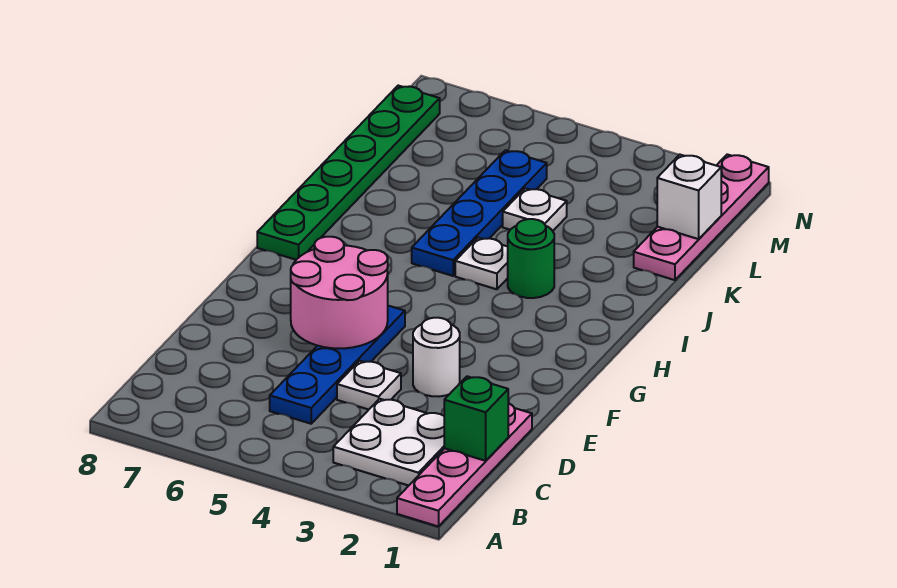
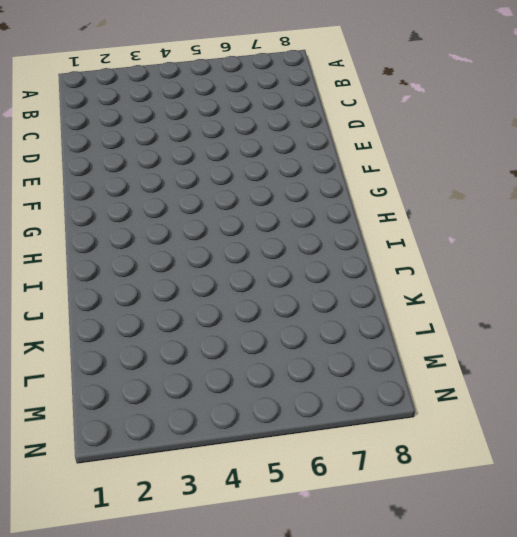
none -> pink 1x4 plate [397,403,532,527]
none -> white 2x2 plate [333,399,445,486]
none -> blue 1x4 plate [270,306,405,424]

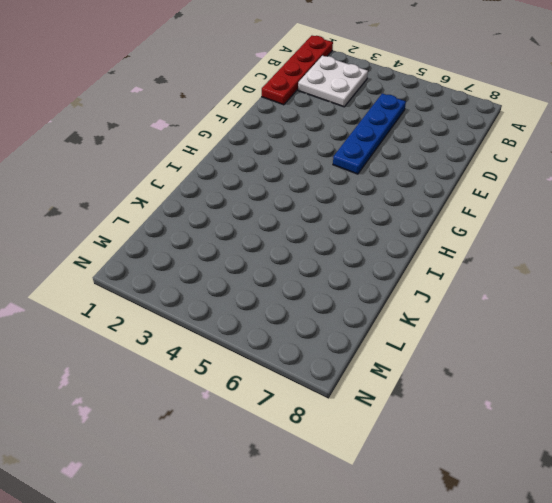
red 1x4 plate [262,36,333,105] -> pink 1x4 plate [397,403,532,527]
none -> white 1x1 plate [337,361,401,410]
none -> white 1x1 round brick [413,318,460,397]
none -> green 1x6 plate [257,86,440,260]

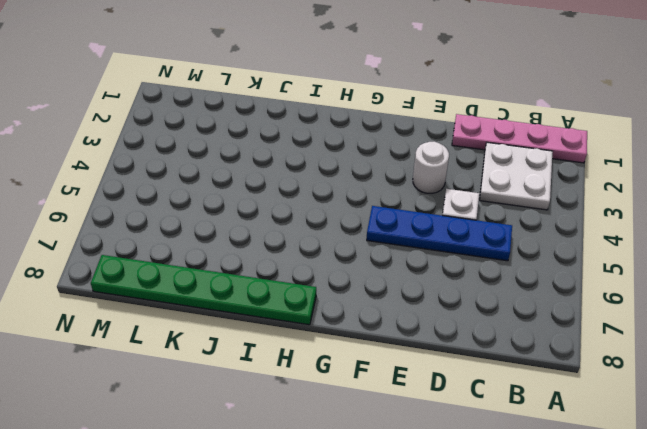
none -> green 1x1 round brick [508,219,554,298]
none -> white 1x1 plate [455,238,508,289]
none -> blue 1x4 plate [412,150,547,276]

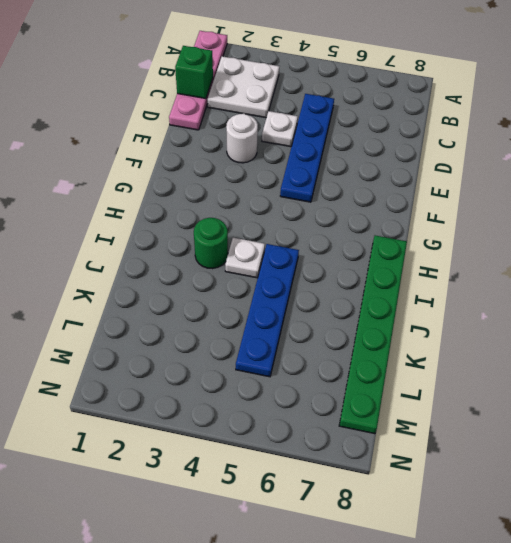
none -> pink 1x4 plate [634,154,769,280]
none -> white 1x1 plate [503,188,567,231]
none -> pink 2x2 round brick [291,237,388,349]

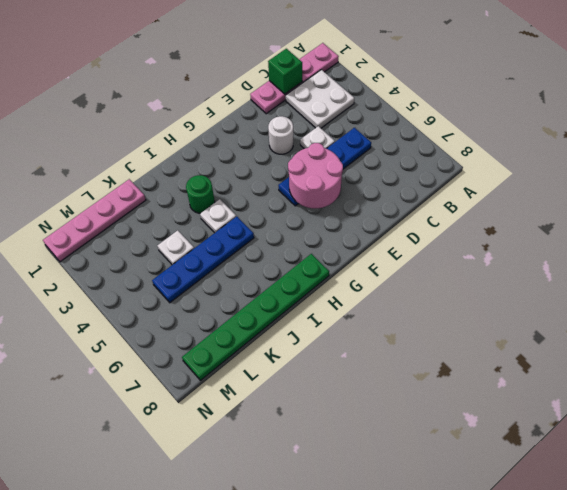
none -> white 1x1 brick [657,155,721,239]

